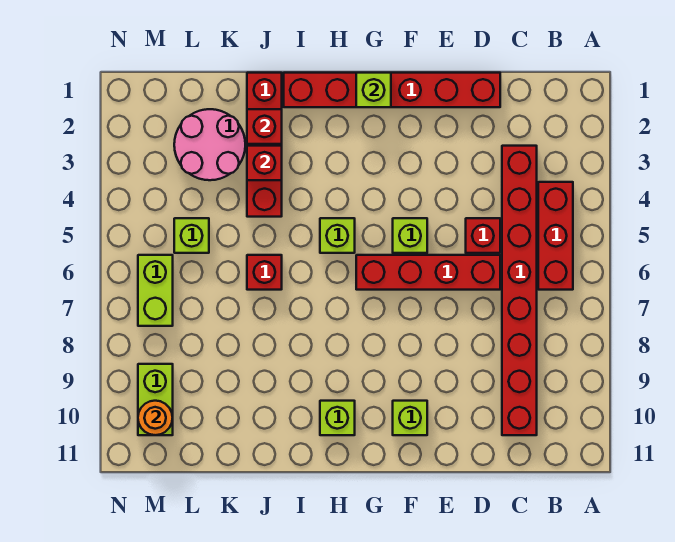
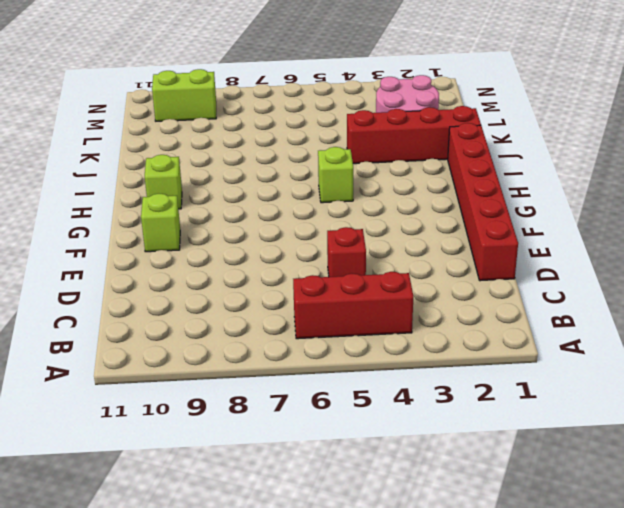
none -> red 1x8 brick [502,146,537,435]
none -> red 1x4 brick [356,255,500,290]
none -> lime 1x1 brick [393,218,427,253]

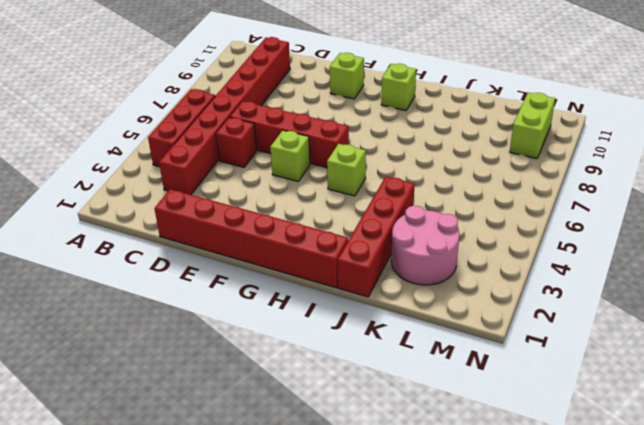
none -> red 1x1 brick [247,255,282,290]
none -> lime 1x1 brick [174,218,209,253]
none -> lime 1x2 brick [138,255,173,326]

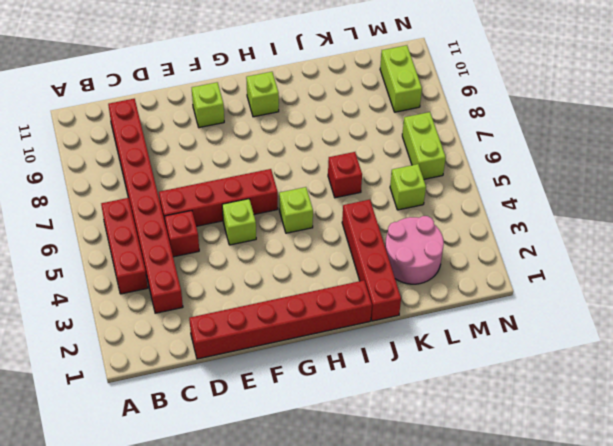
none -> lime 1x1 brick [356,73,391,107]
none -> red 1x1 brick [247,109,282,144]
none -> red 1x1 brick [247,146,282,180]

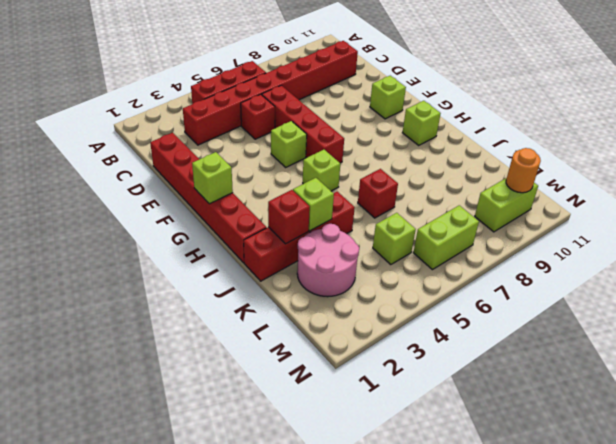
lime 1x1 brick [293,178,334,231] -> red 1x1 brick [247,146,282,180]

